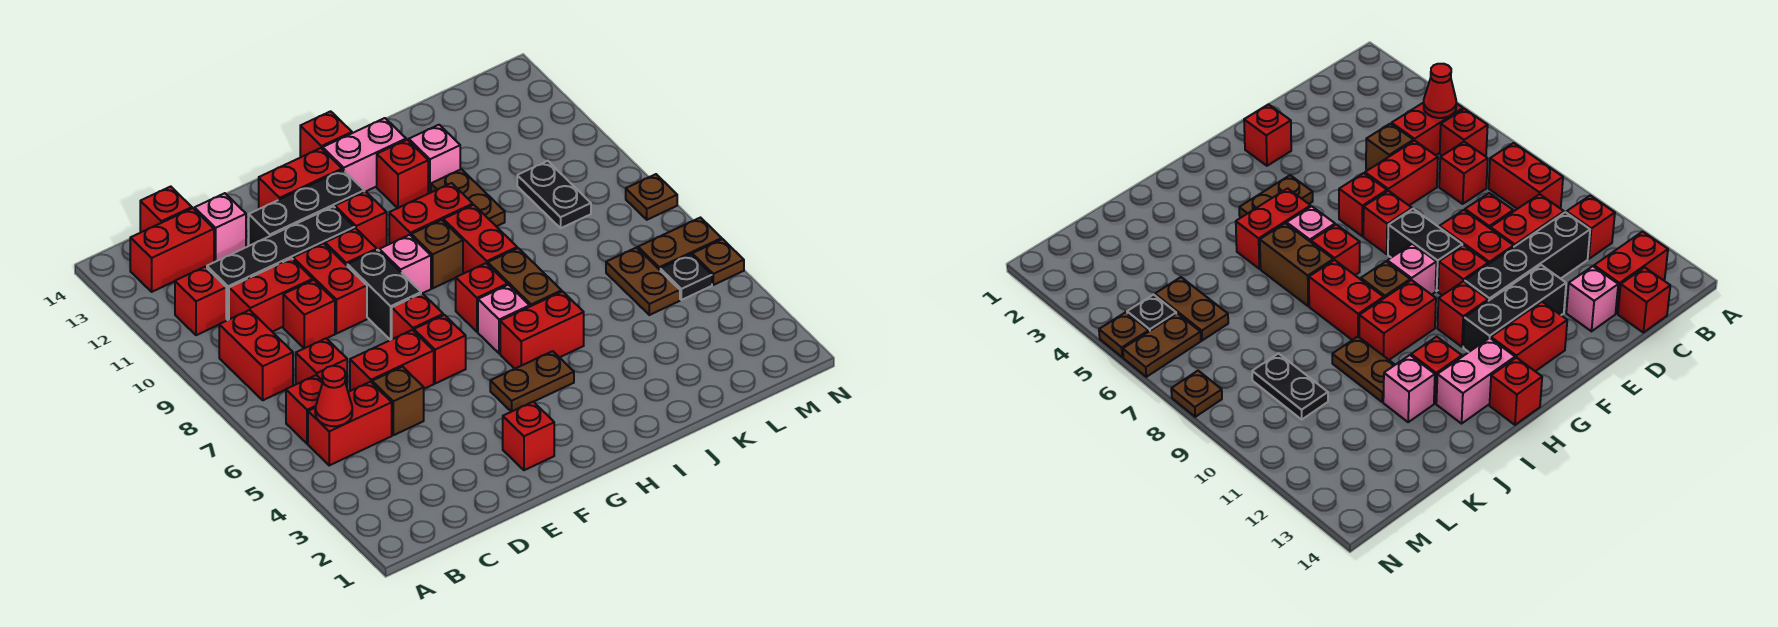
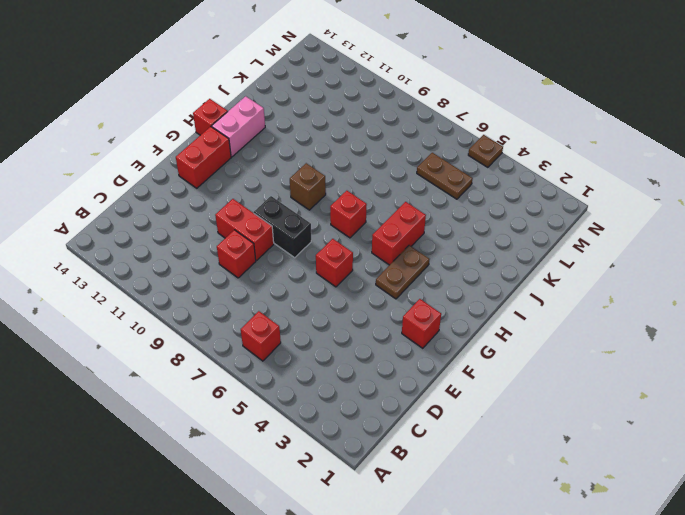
none -> red 1x2 brick [308,382,392,465]
none -> red 1x2 brick [219,310,293,400]
none -> red 1x1 brick [175,267,226,335]
none -> red 1x2 brick [130,208,214,292]

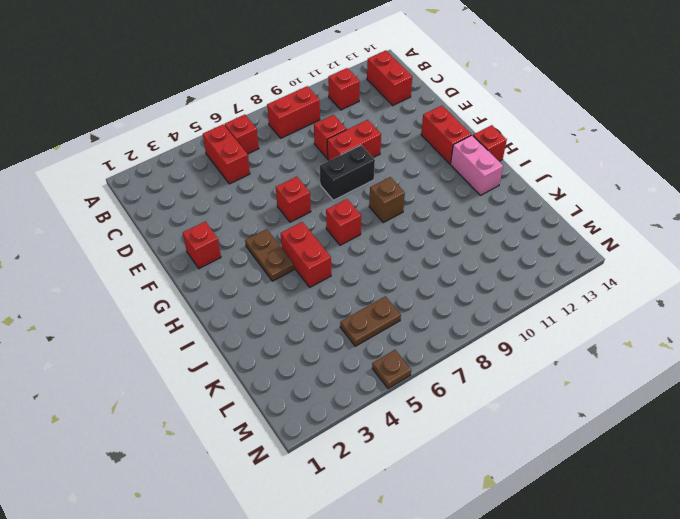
none -> red 1x1 brick [296,339,347,386]
none -> red 1x2 brick [229,258,313,332]
none -> black 1x4 brick [207,206,355,320]
none -> red 1x1 brick [140,187,192,233]

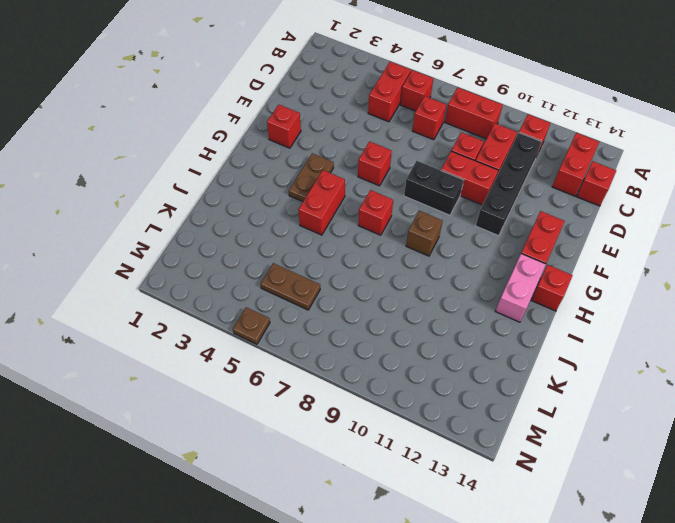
none -> brown 1x1 brick [372,367,424,435]
none -> red 1x2 brick [350,330,434,391]
none -> pink 1x1 brick [194,193,246,262]
none -> black 1x3 brick [249,170,364,246]

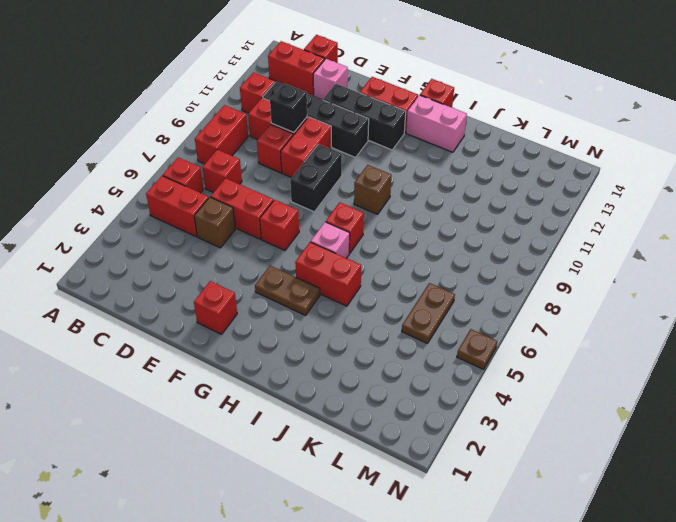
black 1x1 brick [270,84,307,133] -> none
none -> red 1x1 brick [392,293,443,339]
none -> red 1x1 brick [325,228,377,265]
none -> pink 1x1 brick [379,235,431,293]
none -> red 1x1 brick [335,191,387,250]

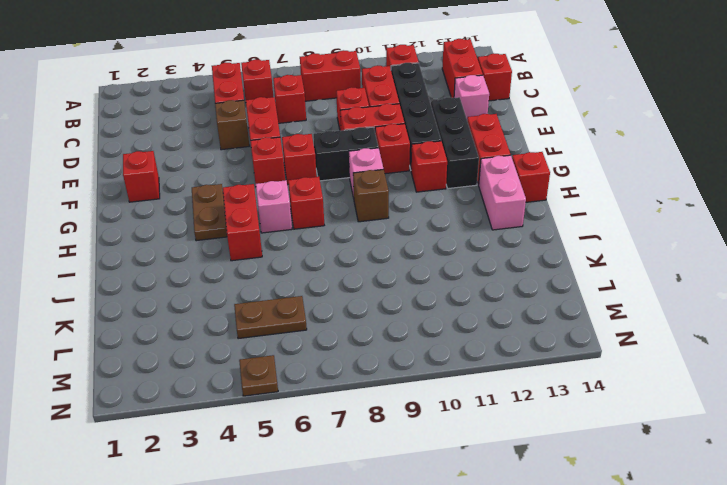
none -> red 1x2 brick [389,183,473,244]
none -> brown 1x2 brick [488,248,562,306]
none -> red 1x2 brick [443,205,517,273]
none -> red 1x1 brick [377,140,428,208]

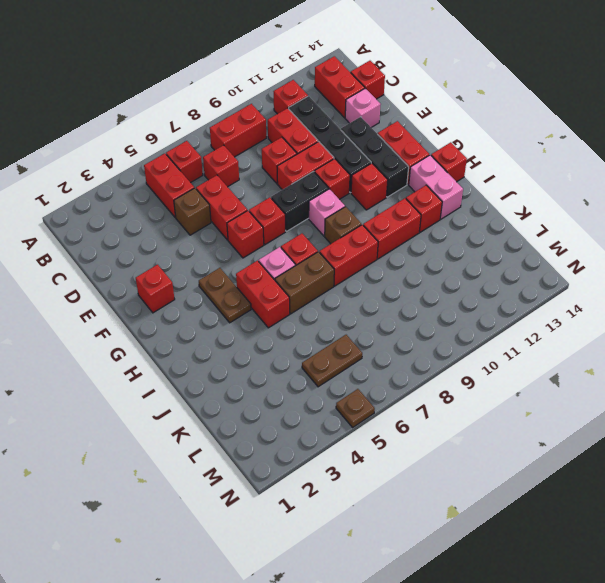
red 1x2 brick [363,198,421,259] -> red 1x2 brick turned to [389,183,473,244]
none -> brown 1x2 plate [431,169,505,226]
none -> pink 1x1 brick [409,125,460,193]
none -> black 1x2 plate [517,161,591,228]
none -> black 1x1 plate [660,254,712,300]

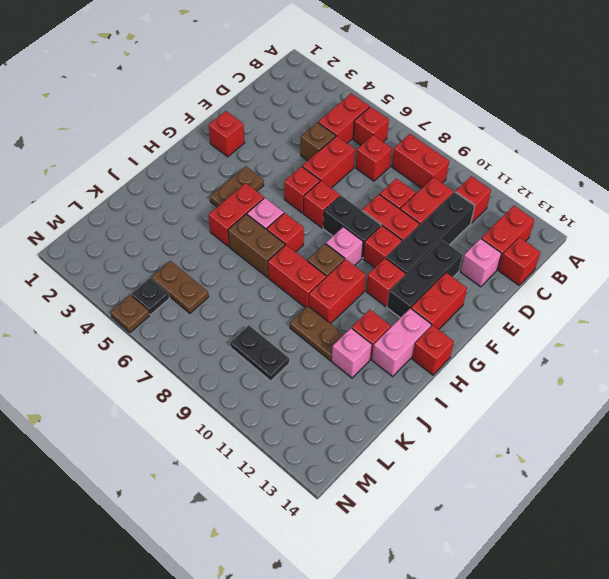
none -> brown 1x2 plate [638,218,722,270]
none -> brown 1x1 plate [626,174,677,220]
none -> red 1x1 cone [315,366,352,426]

